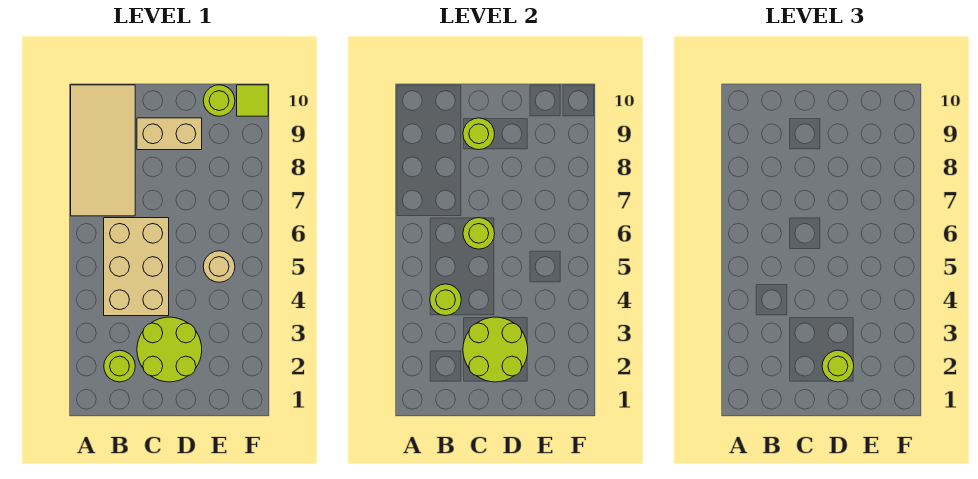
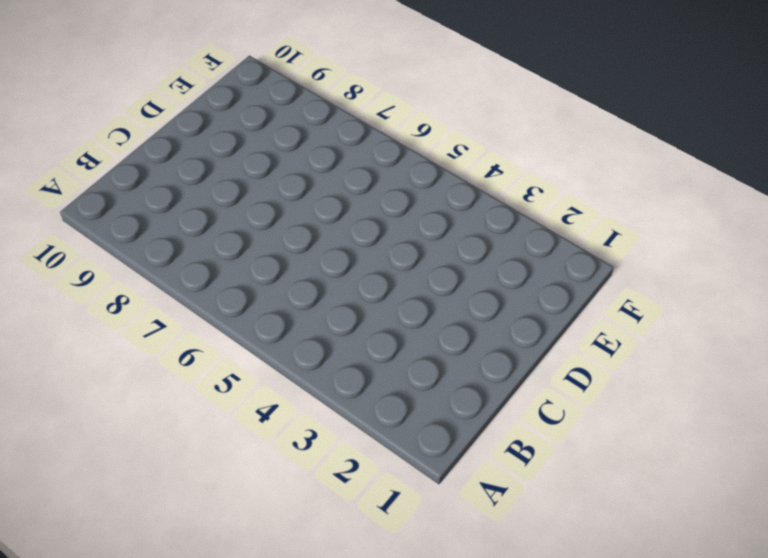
none -> tan 2x4 tile [71,85,135,216]
none -> lime 1x1 round brick [104,350,135,382]
none -> tan 2x3 brick [104,218,169,316]

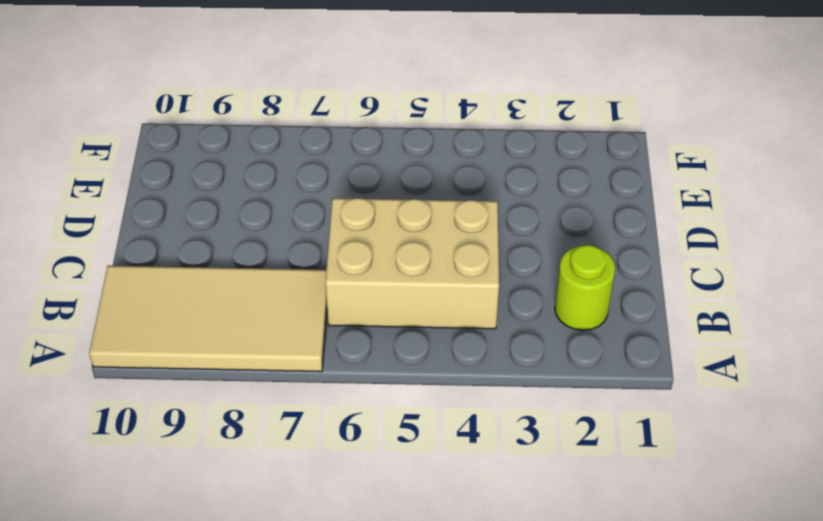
none -> lime 2x2 round brick [137,317,202,382]
none -> tan 1x2 brick [137,118,202,150]
none -> tan 1x1 round brick [203,251,235,282]

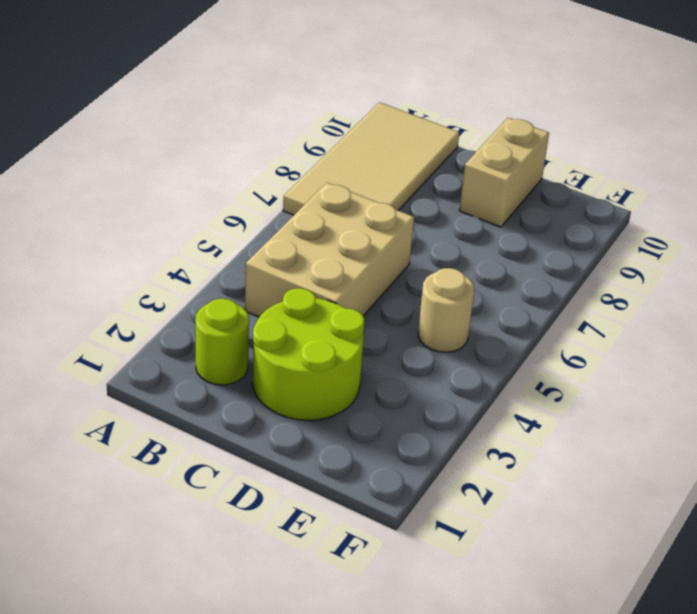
tan 1x2 brick [459,118,549,227] -> tan 1x2 brick turned to [137,118,202,150]
none -> lime 1x1 round brick [203,85,235,116]
none -> lime 1x1 tile [237,85,268,116]
none -> lime 1x1 round brick [430,284,461,316]

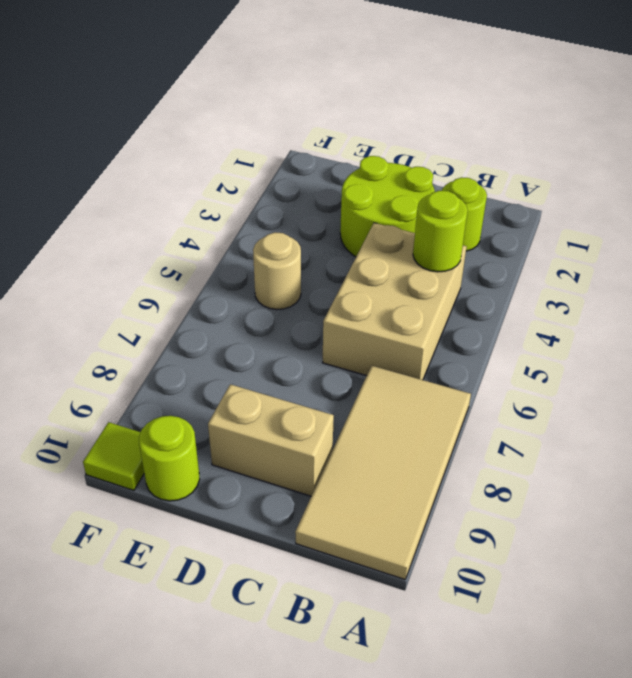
none -> lime 2x2 round brick [463,317,528,382]
none -> lime 1x1 round brick [463,218,495,249]
none -> lime 1x1 round brick [463,118,495,150]

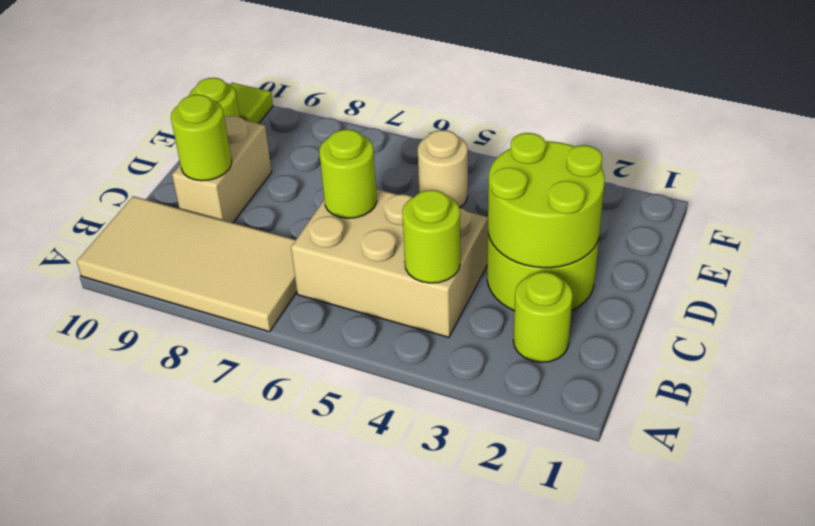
none -> lime 1x1 round brick [822,350,854,382]

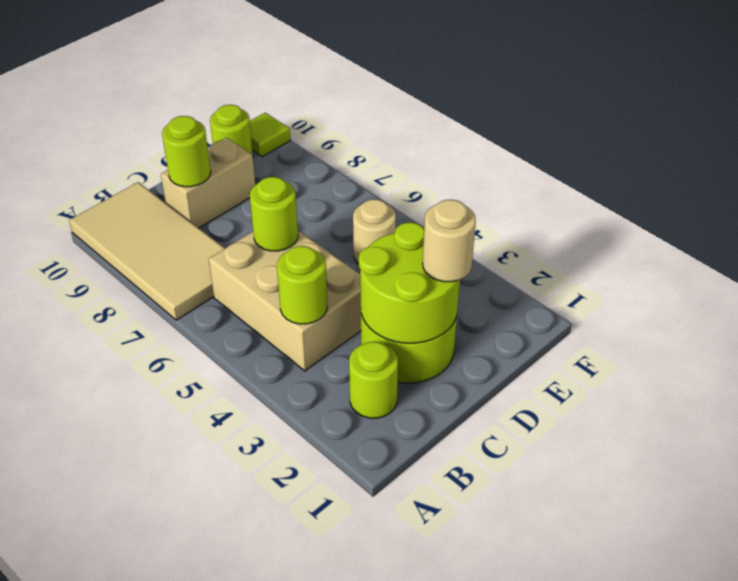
tan 1x1 round brick [423,200,476,282] -> lime 1x1 round brick [822,350,854,382]

